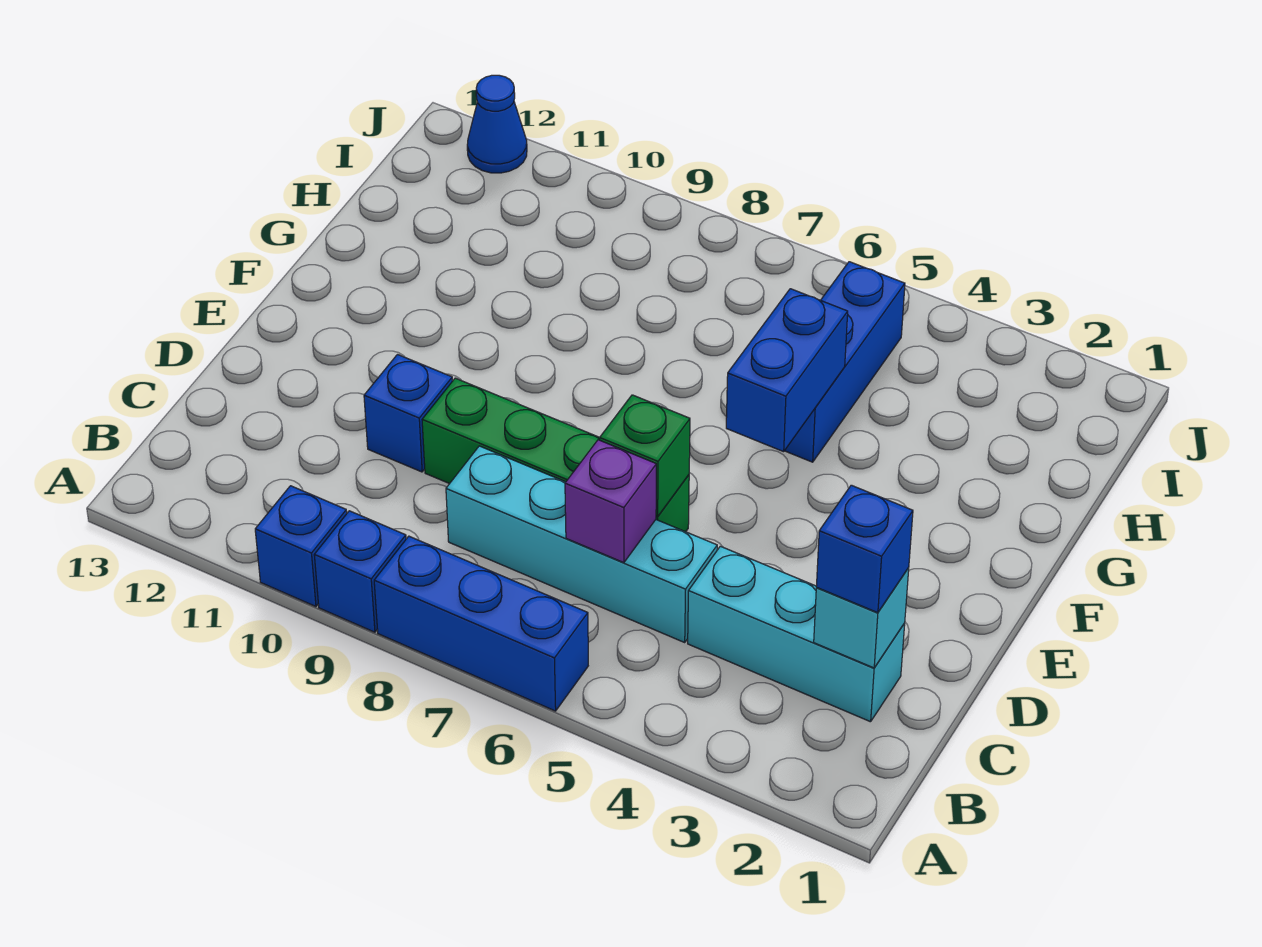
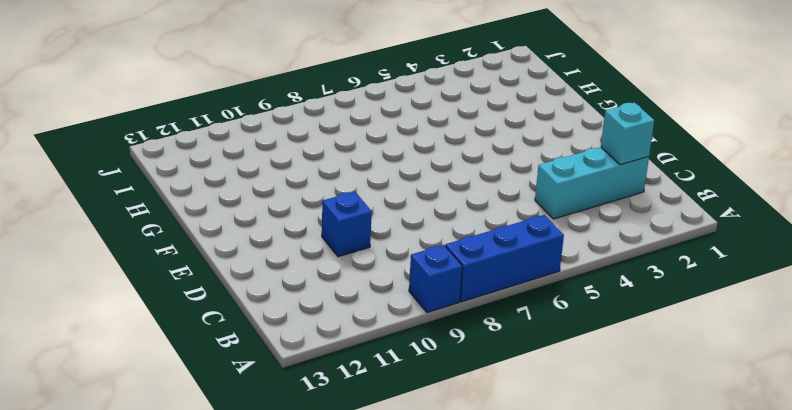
none -> blue 1x1 brick [255,486,347,607]
none -> cyan 1x4 brick [446,446,717,642]
none -> green 1x4 brick [422,378,689,532]

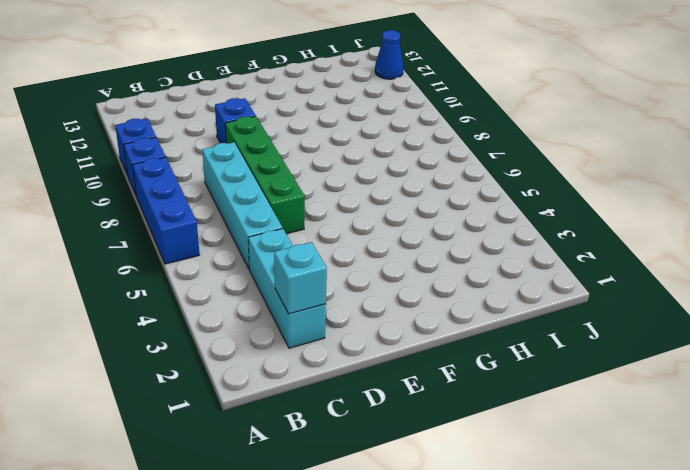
none -> blue 1x3 brick [785,262,905,462]
none -> purple 1x1 brick [565,440,656,563]
none -> green 1x1 brick [600,395,690,517]

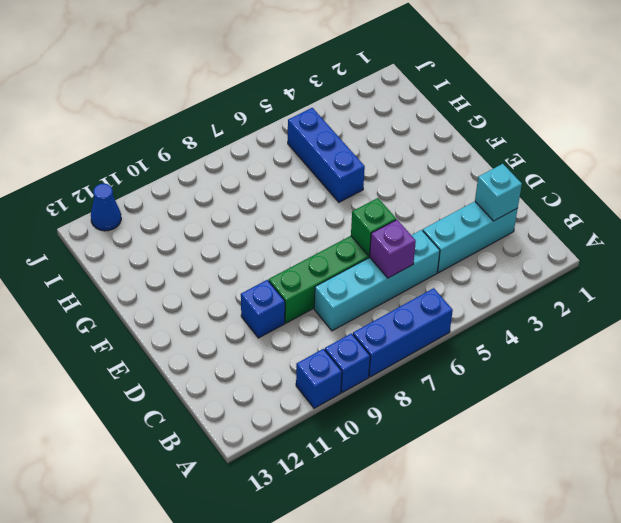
none -> blue 1x2 brick [726,289,848,452]
none -> blue 1x1 brick [816,485,913,613]

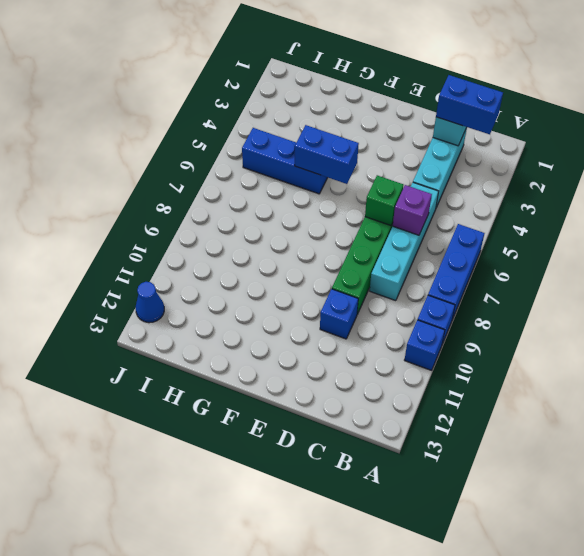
blue 1x2 brick [436,75,503,134] -> blue 1x1 brick [816,485,913,613]

